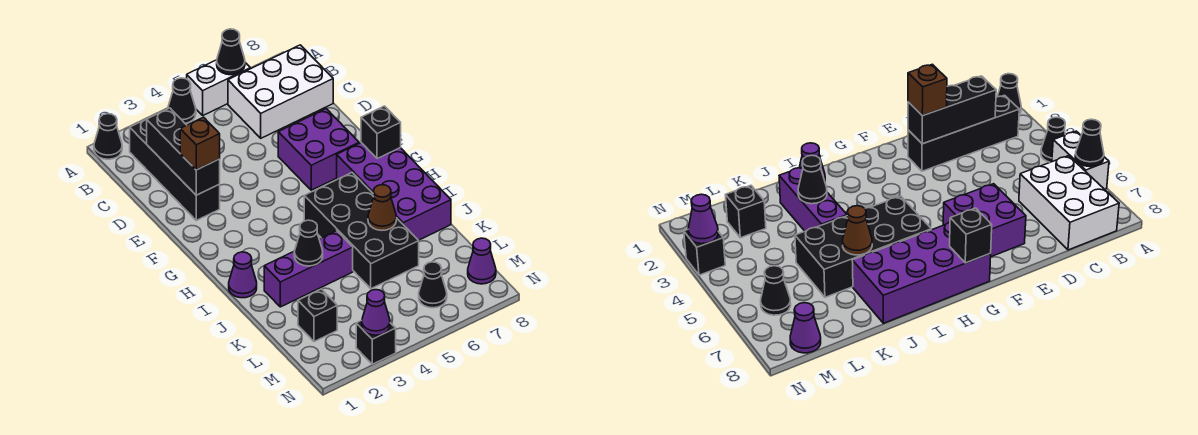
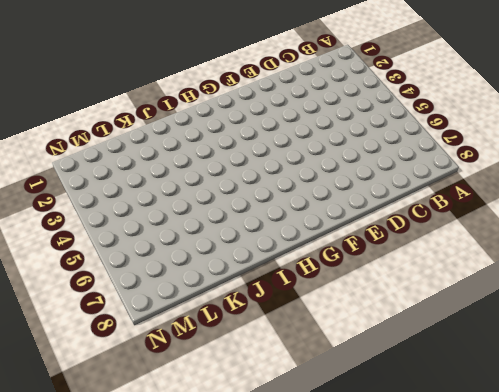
none -> black 1x1 cone [94,114,122,159]
none -> black 1x1 cone [168,78,196,123]
none -> white 1x2 brick [187,60,250,115]

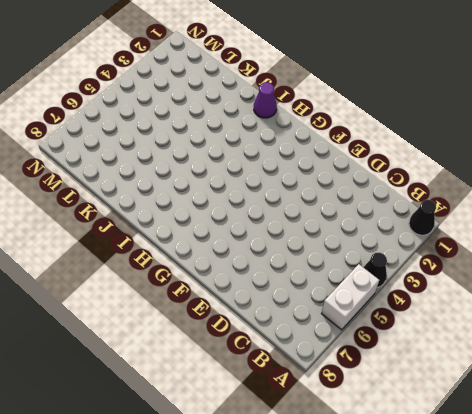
none -> black 1x4 brick [130,119,220,220]
none -> white 2x3 brick [228,45,333,138]
none -> purple 2x2 brick [278,109,359,190]

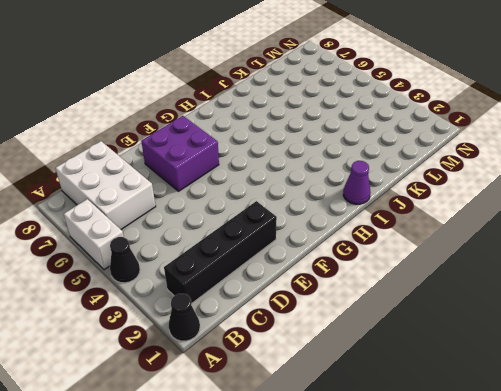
none -> purple 2x4 brick [337,143,451,240]
none -> black 2x4 brick [304,173,419,289]
none -> purple 1x3 brick [264,231,353,307]

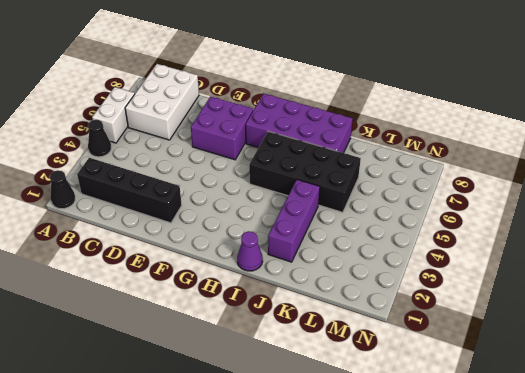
none -> black 1x1 brick [298,289,337,342]
none -> black 1x1 cone [419,262,447,308]
none -> purple 1x1 cone [468,238,496,284]

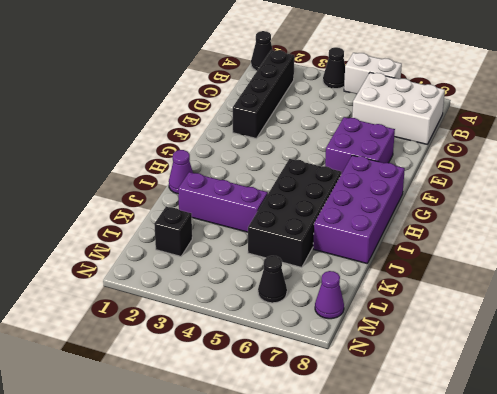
none -> black 1x1 brick [356,321,396,364]
none -> black 1x1 cone [217,29,245,75]
none -> black 1x3 brick [147,108,220,195]

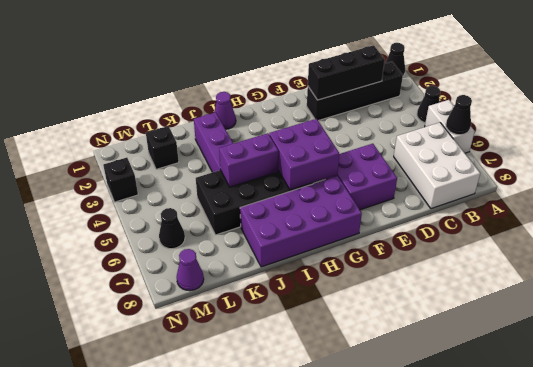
purple 2x2 brick [269,119,339,190] -> none
purple 1x2 brick [219,133,278,187] -> none
none -> black 1x1 brick [361,106,401,159]
none -> black 1x1 cone [294,220,323,266]
none -> brown 1x1 cone [368,185,396,230]

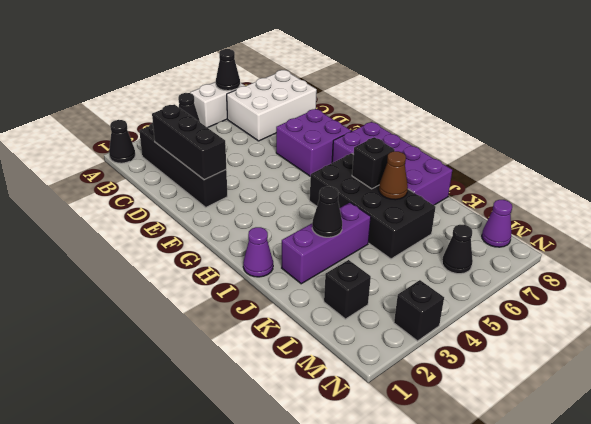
black 1x1 brick [352,137,395,189] -> black 1x1 brick moved to [361,106,401,159]
none -> purple 1x1 cone [362,290,390,335]
none -> brown 1x1 brick [180,117,220,170]

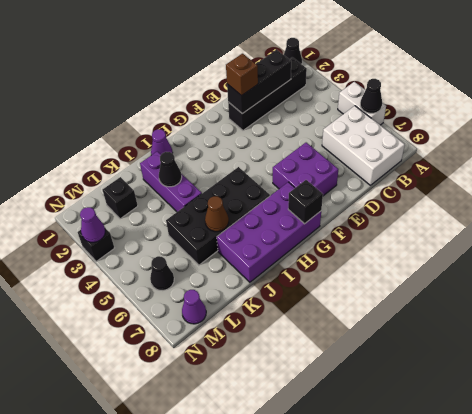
none -> black 1x1 cone [168,78,196,123]

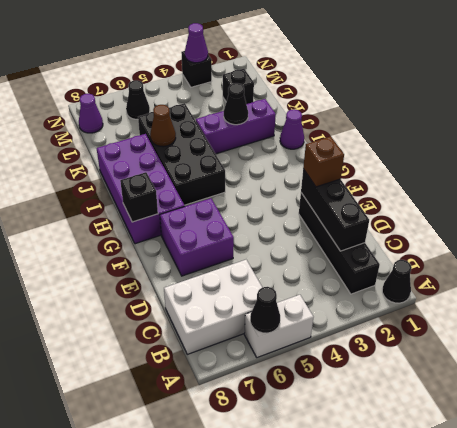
none -> black 1x1 cone [168,78,196,123]

